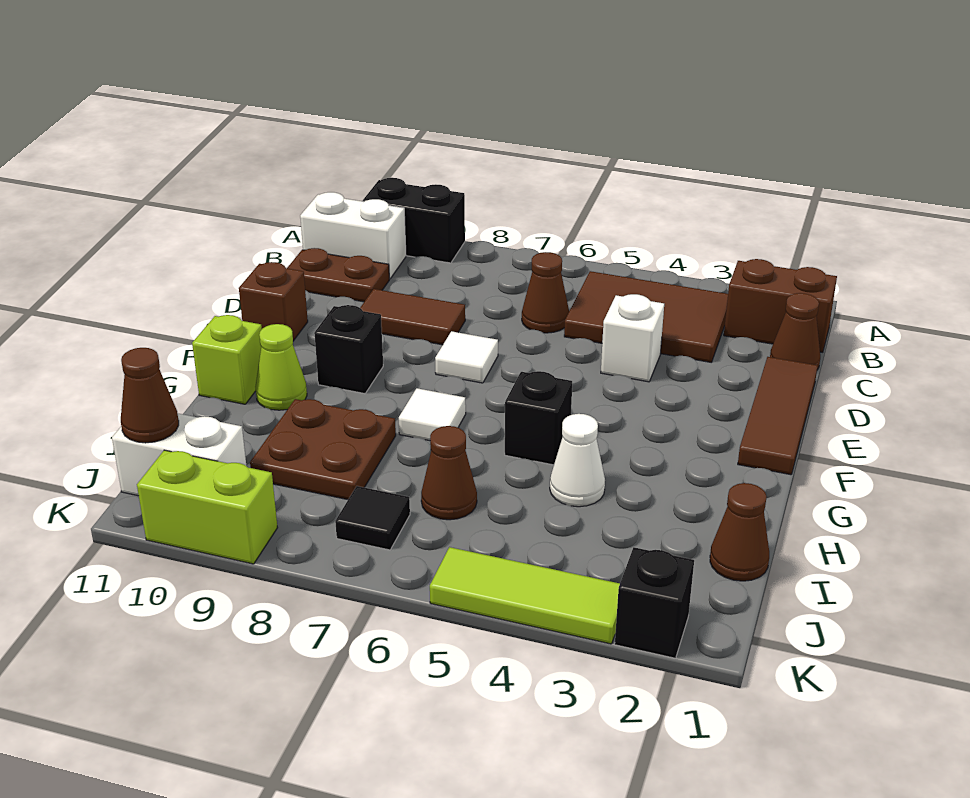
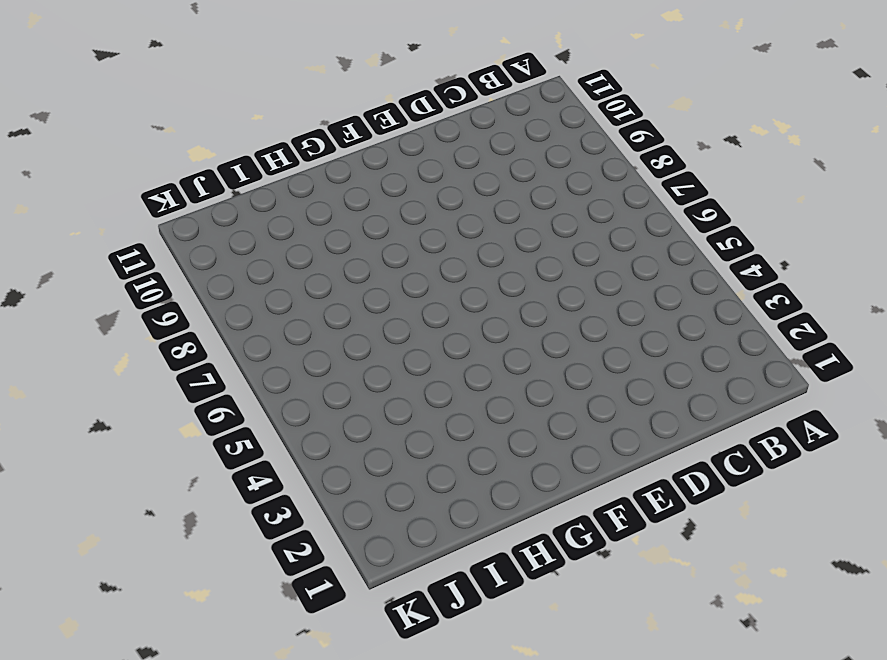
none -> black 1x2 brick [363,178,465,263]
none -> brown 1x2 brick [724,259,837,352]
none -> brown 2x3 tile [564,271,728,362]

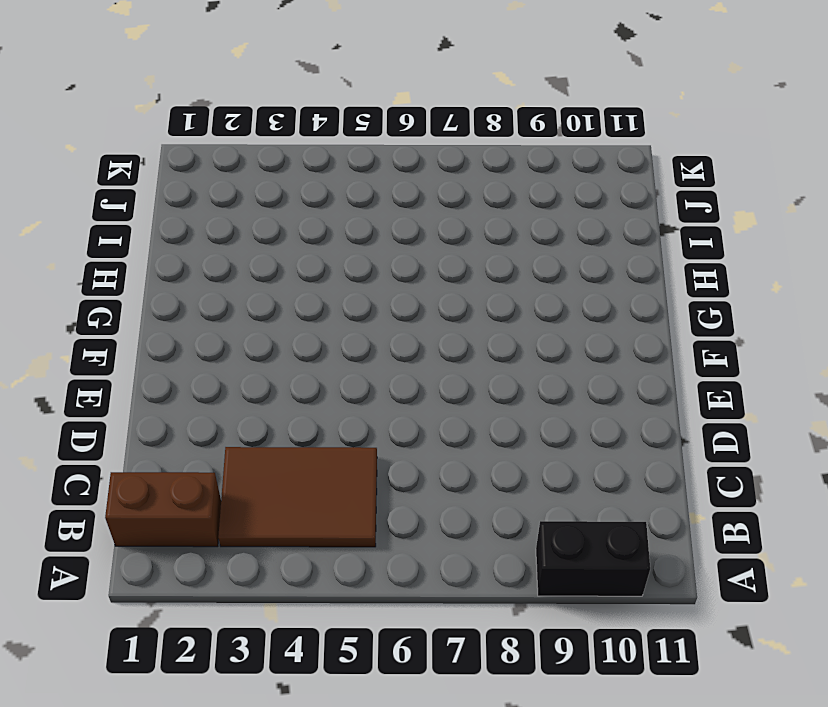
none -> white 1x2 brick [300,192,406,279]
none -> brown 1x1 cone [770,293,820,370]
none -> brown 1x1 cone [522,252,569,333]

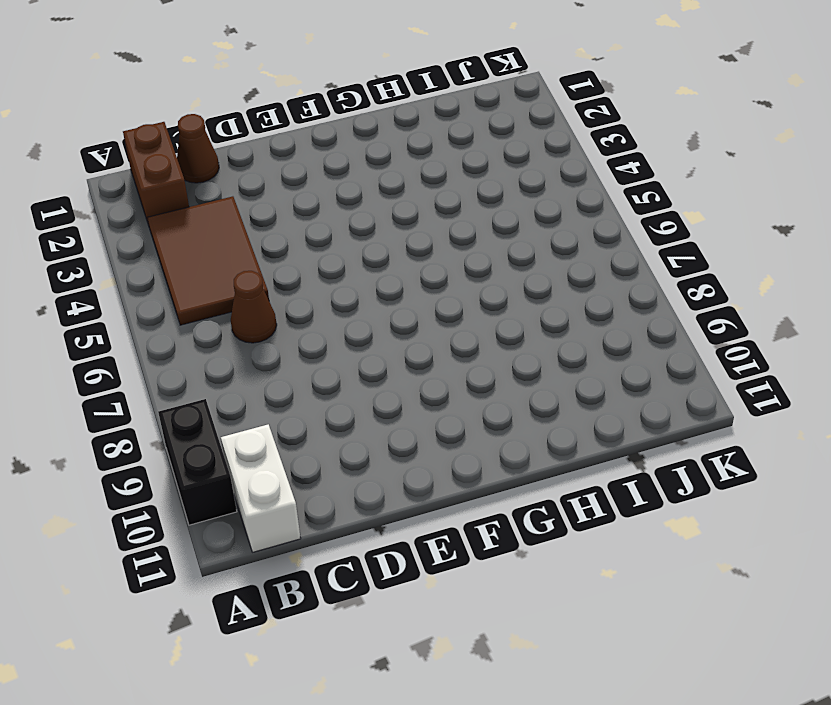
none -> brown 1x2 plate [287,248,389,302]
none -> brown 1x3 tile [738,357,818,475]
none -> white 1x1 brick [601,294,664,382]

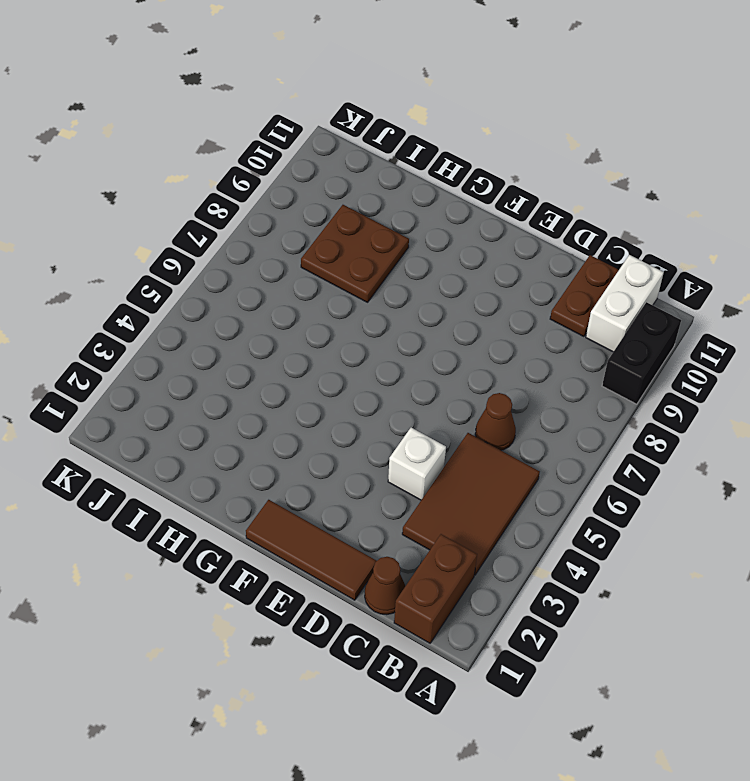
none -> brown 1x2 tile [360,289,465,345]
none -> white 1x1 tile [435,331,498,383]
none -> brown 1x1 brick [239,262,308,341]

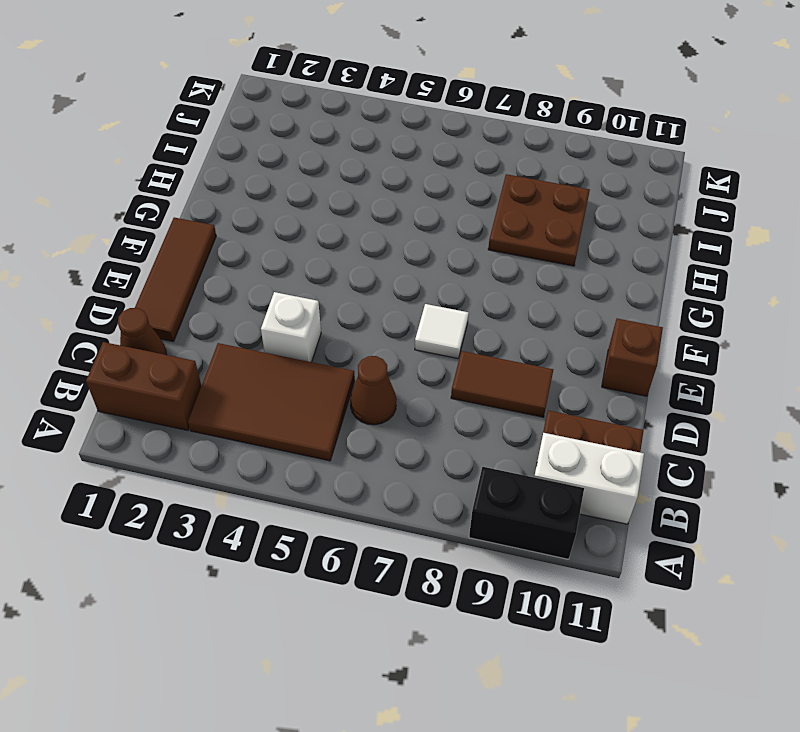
none -> black 1x1 brick [314,305,383,394]
none -> black 1x1 brick [505,371,572,465]
none -> white 1x1 tile [399,388,466,441]

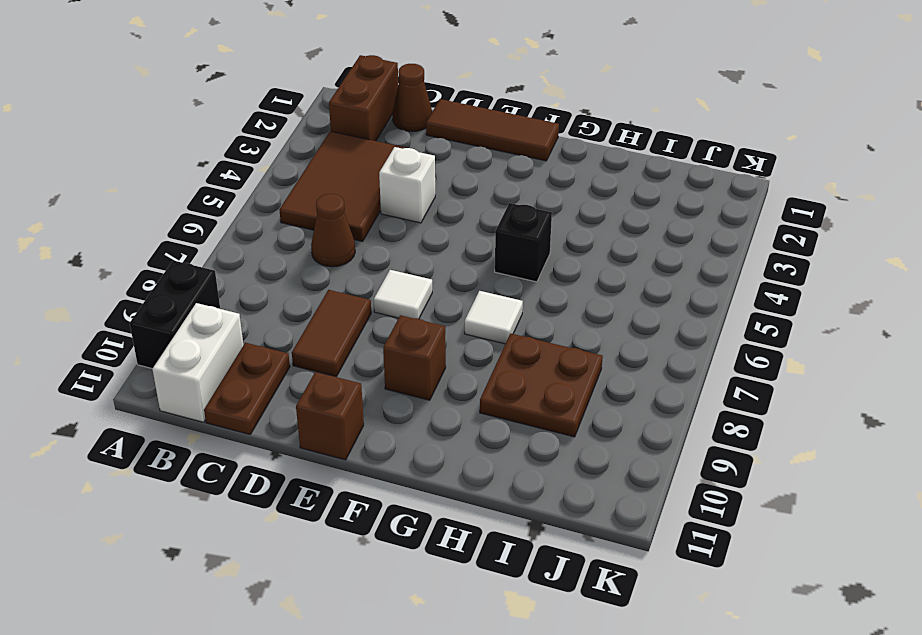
brown 1x1 brick [383,315,446,400] -> black 1x1 brick [314,305,383,394]
none -> lime 1x1 cone [255,324,307,410]
none -> lime 1x1 brick [192,315,262,404]
none -> white 1x1 cone [550,414,605,507]

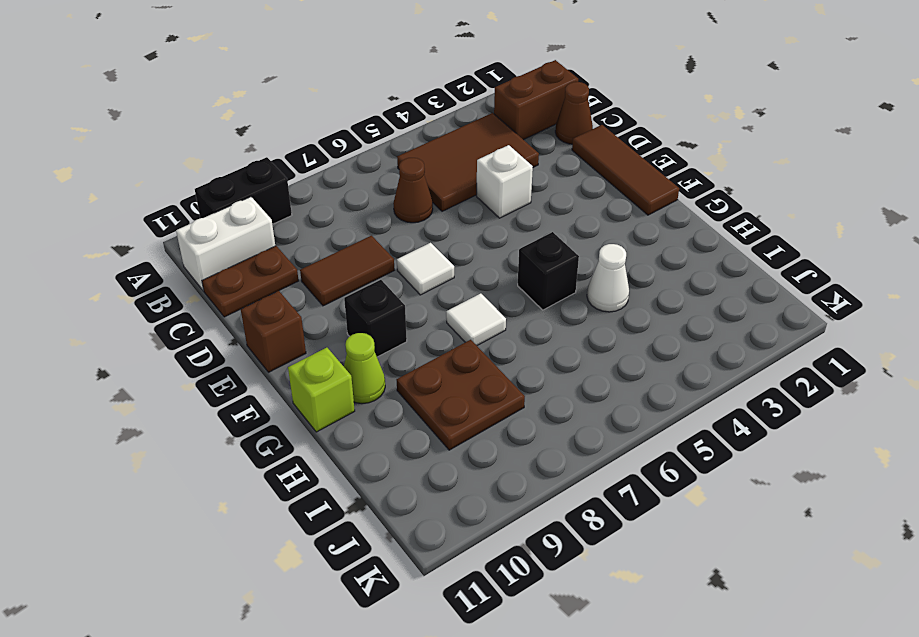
none -> brown 1x1 cone [710,483,769,581]
none -> brown 1x1 cone [421,426,477,520]
none -> black 1x1 tile [335,486,410,550]

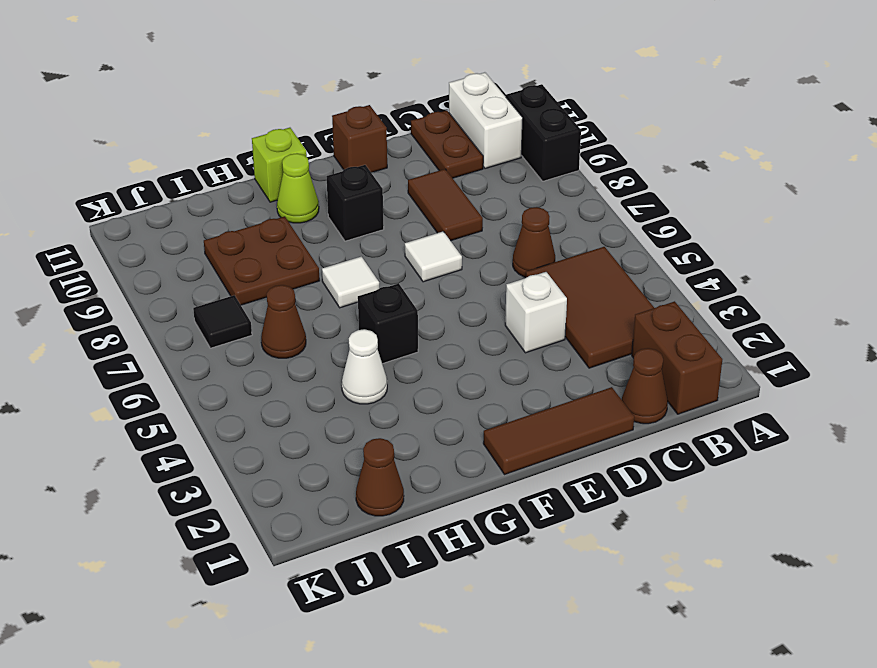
none -> white 1x2 brick [112,414,246,496]
none -> black 1x1 brick [615,547,694,658]
none -> lime 1x3 tile [430,547,620,644]

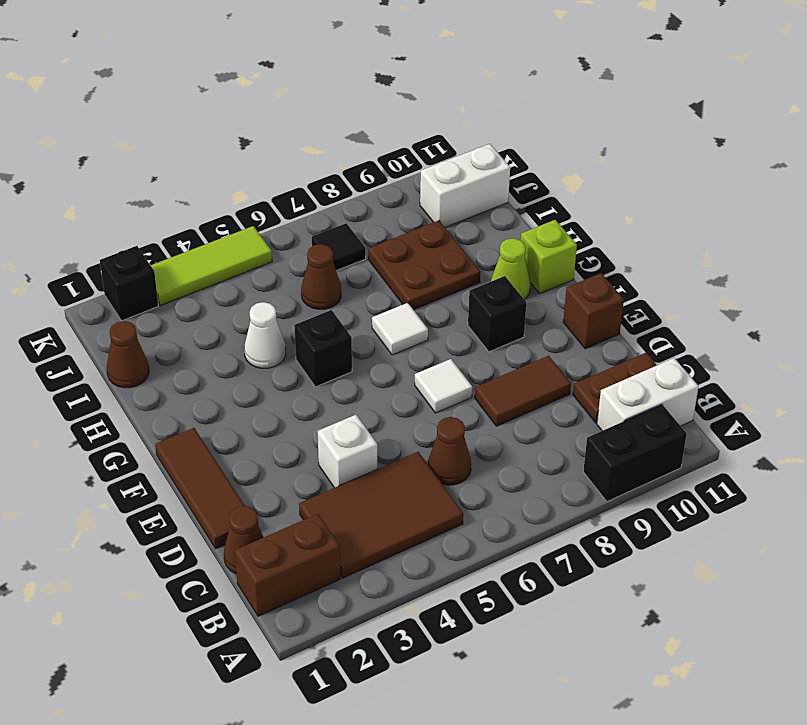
none -> lime 1x2 brick [137,450,278,564]
none -> brown 1x1 cone [121,348,179,443]

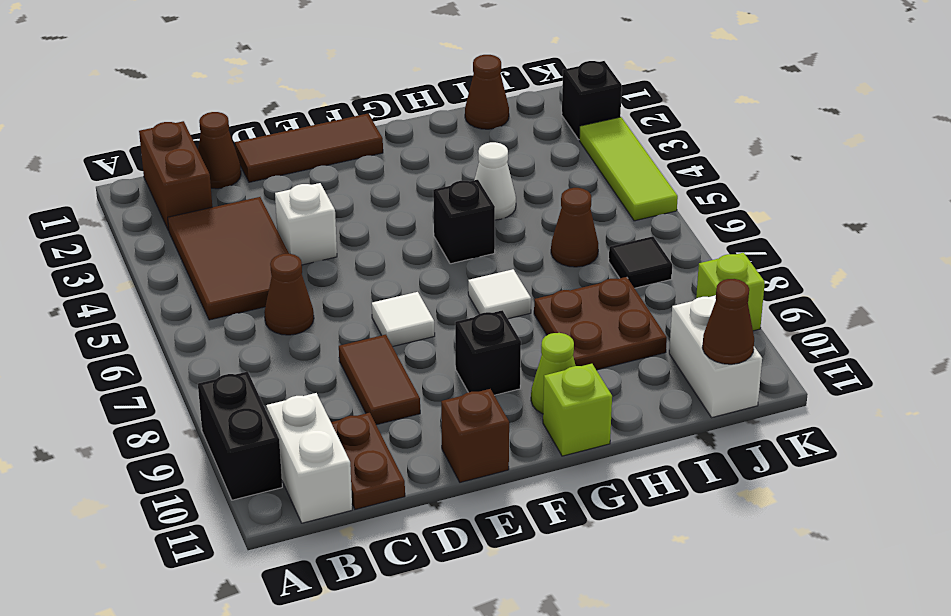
lime 1x1 brick [696,253,765,331] -> lime 1x2 brick [137,450,278,564]

